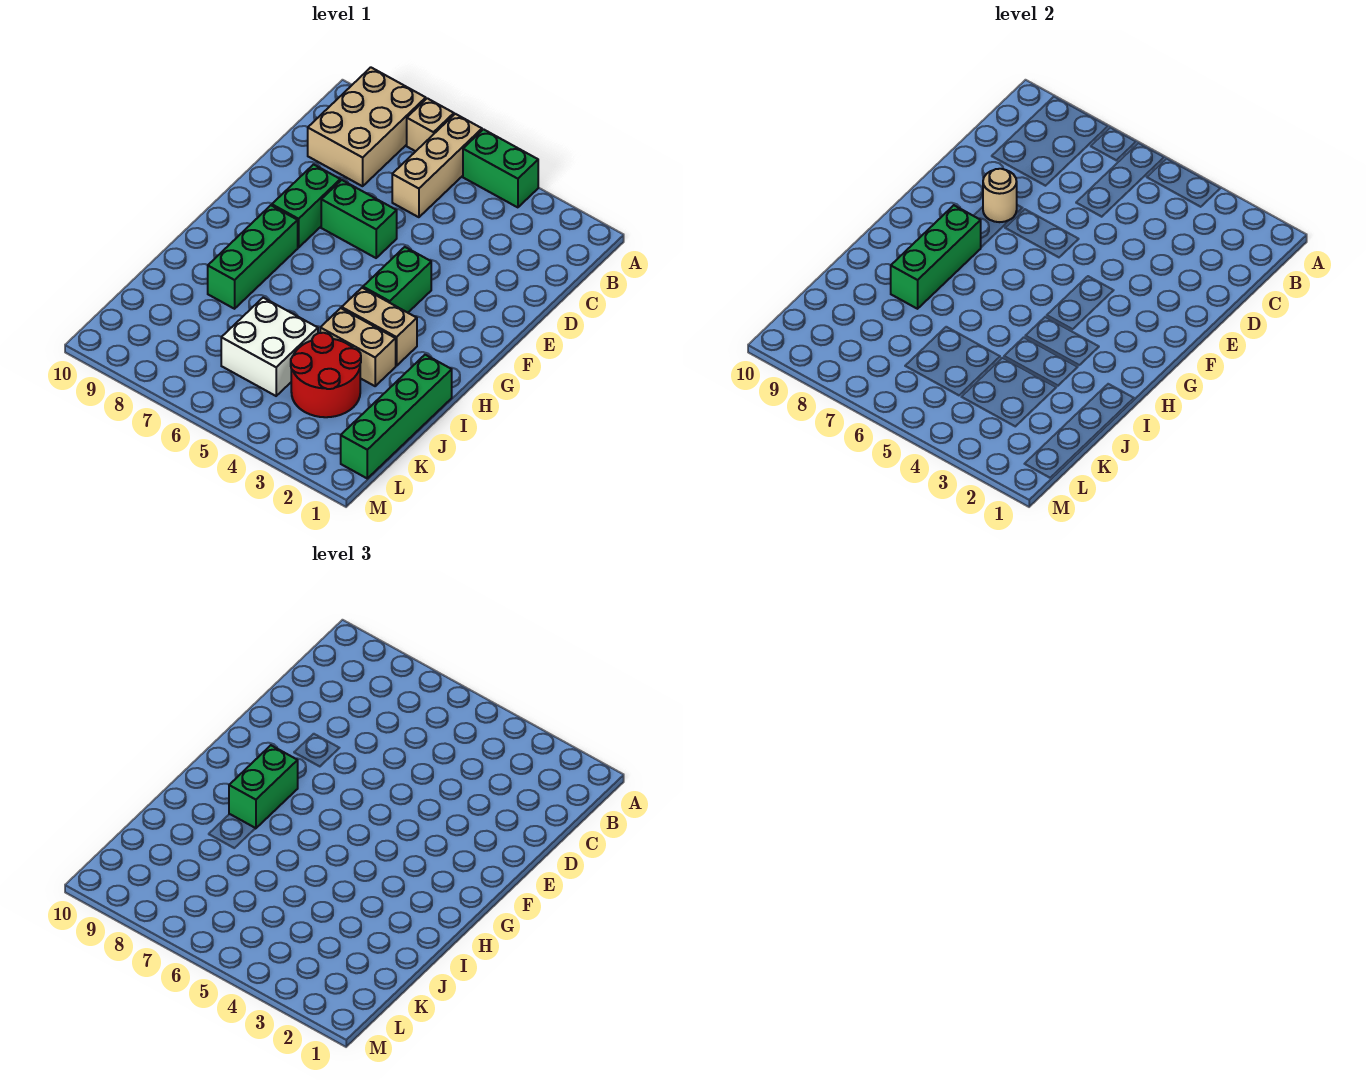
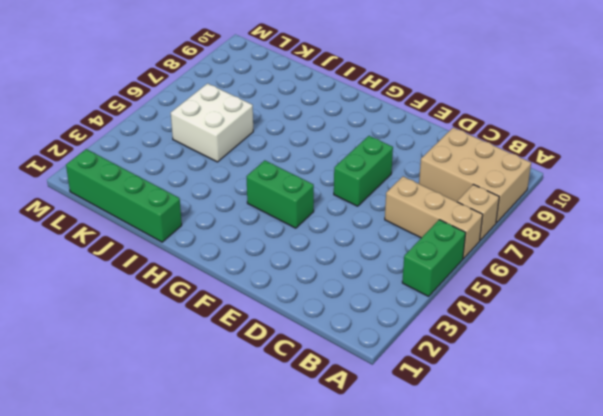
none -> green 1x2 brick [272,164,340,248]
none -> green 1x3 brick [208,205,298,309]
none -> tan 1x2 brick [342,288,417,366]

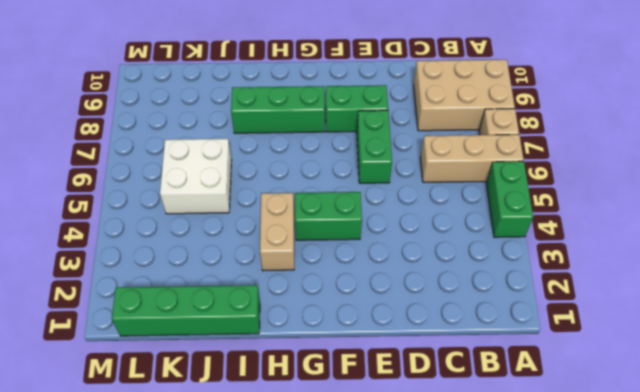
none -> tan 1x2 brick [320,308,396,386]
none -> red 2x2 round brick [291,333,361,417]
none -> tan 1x1 round brick [983,169,1017,222]

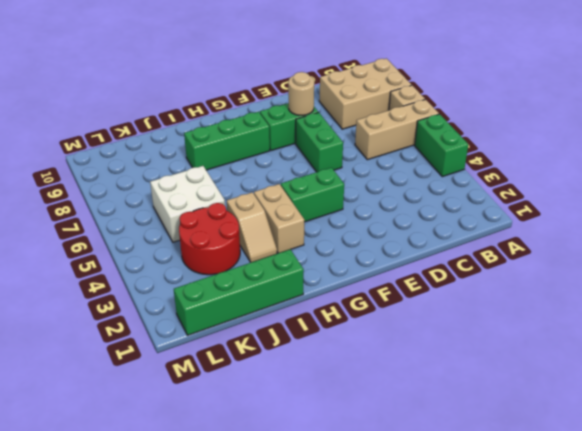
tan 1x2 slope [227,192,277,262] -> tan 1x2 brick [320,308,396,386]
none -> green 1x3 brick [891,205,981,309]
none -> green 1x2 brick [229,745,298,828]

